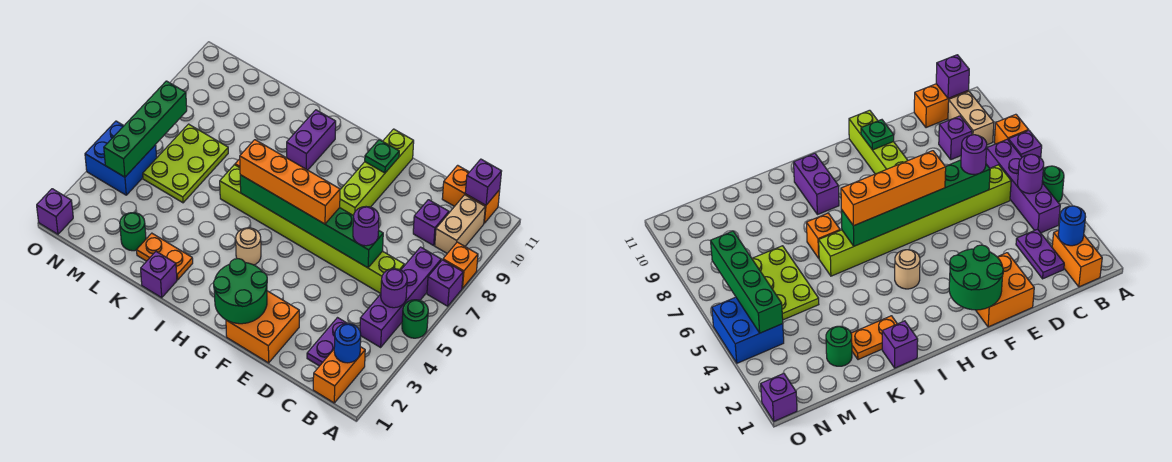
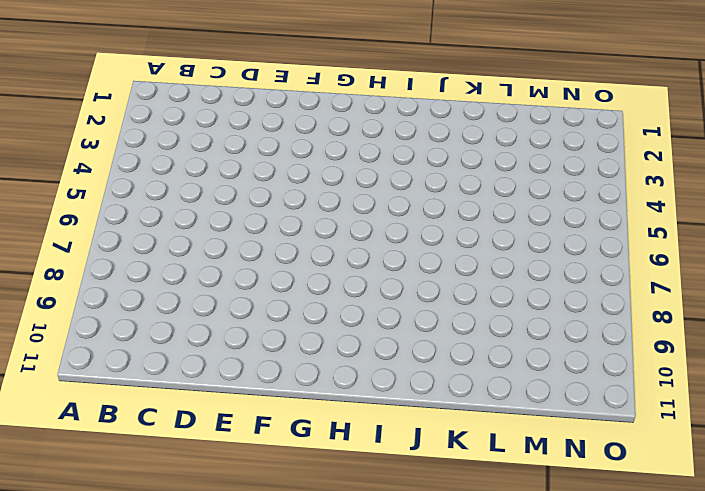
none -> green 1x1 round brick [402,300,428,338]
none -> purple 1x1 brick [427,260,463,306]
none -> orange 1x1 brick [443,242,478,288]
none -> orange 1x2 brick [313,347,365,403]

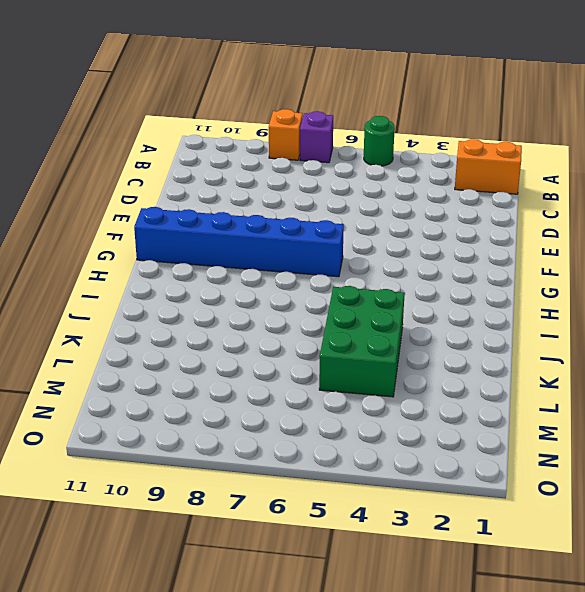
blue 1x6 brick [134,207,344,277] -> lime 1x8 brick [220,165,404,294]
green 2x3 brick [319,286,405,397] -> lime 2x3 plate [143,124,228,203]
none -> purple 1x4 brick [360,247,441,347]
none -> tan 1x2 brick [435,195,485,253]
none -> orange 1x2 brick [442,165,500,223]
none -> purple 1x2 plate [307,318,347,366]

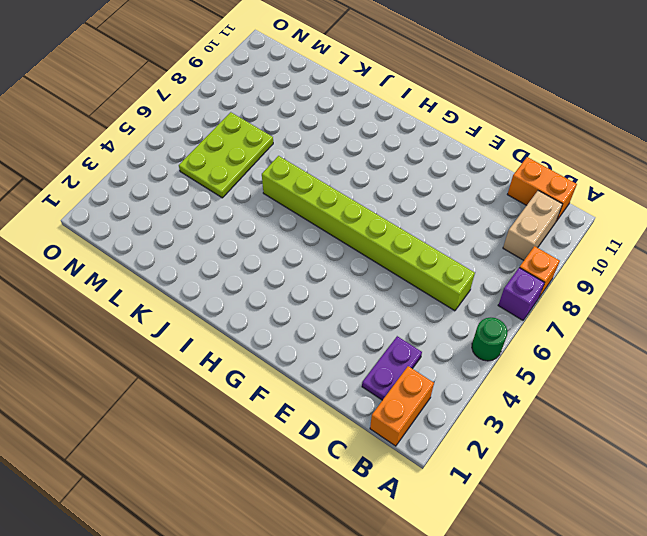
none -> purple 1x4 brick [360,247,441,347]
none -> purple 1x1 brick [413,200,449,245]
none -> orange 2x2 brick [226,291,299,363]
none -> lime 1x4 brick [340,129,414,216]

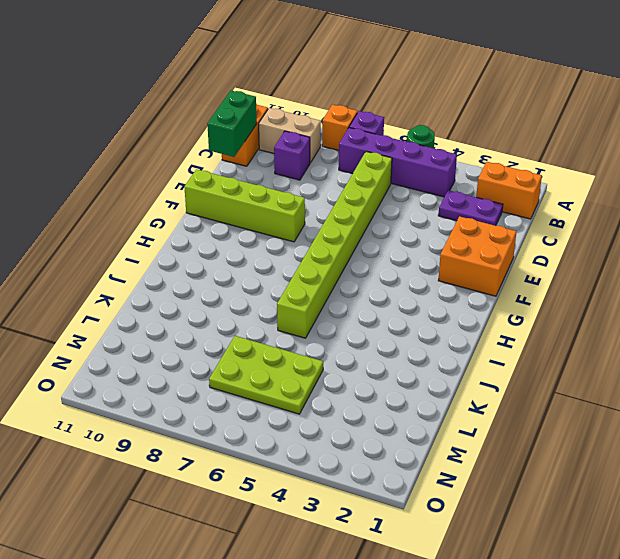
green 1x2 brick [207,91,257,157] -> none
none -> tan 1x1 round brick [236,228,261,265]
none -> purple 1x2 brick [287,110,336,170]
none -> purple 1x1 brick [141,252,177,298]
none -> orange 1x2 plate [137,233,193,280]

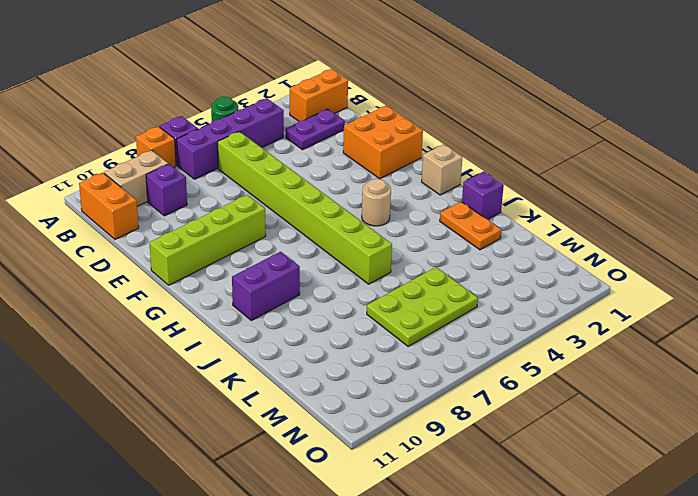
tan 1x1 brick [422,144,463,195] -> none
none -> orange 1x1 brick [806,213,840,258]
none -> green 1x1 round brick [120,213,146,251]
none -> blue 2x2 brick [85,121,157,195]
none -> purple 1x1 brick [37,189,73,234]

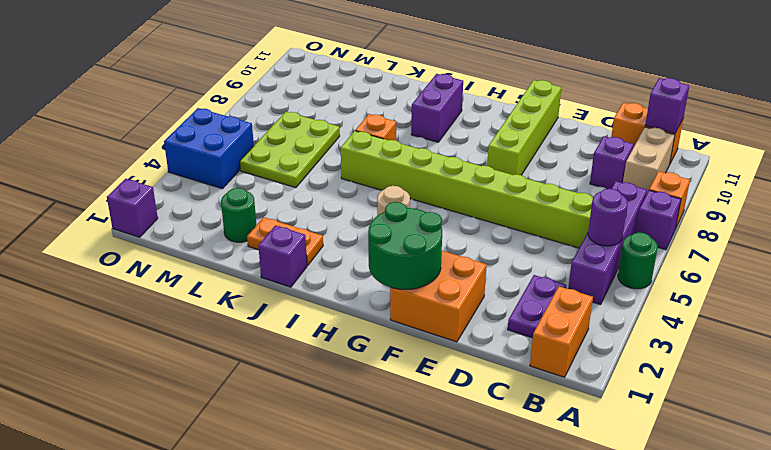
none -> blue 1x1 round brick [334,324,361,363]
none -> green 1x6 brick [240,175,383,268]
none -> green 1x1 plate [365,140,399,173]
none -> green 1x4 brick [104,81,187,177]

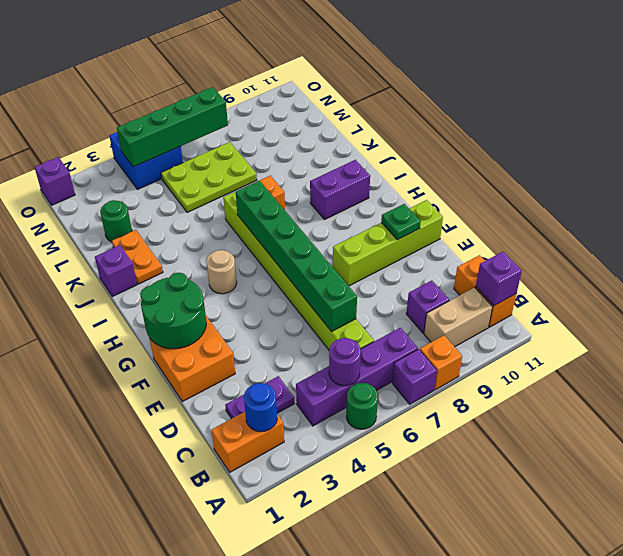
none -> purple 1x1 round brick [353,207,379,246]
none -> orange 1x4 brick [240,140,340,224]

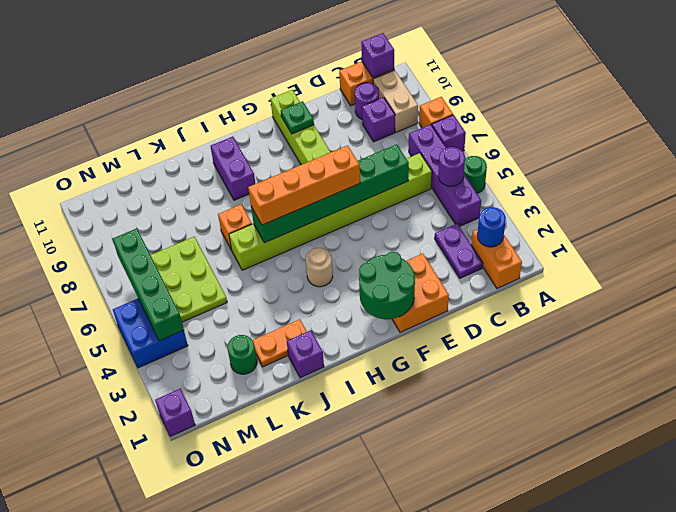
purple 1x1 round brick [355,83,379,119] -> purple 1x1 round brick moved to [353,207,379,246]

